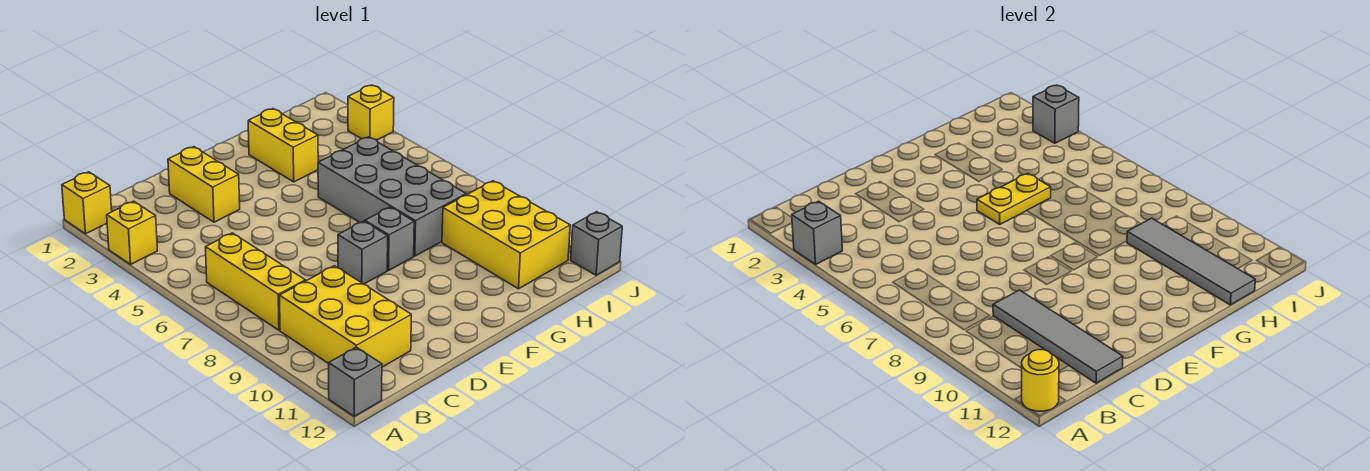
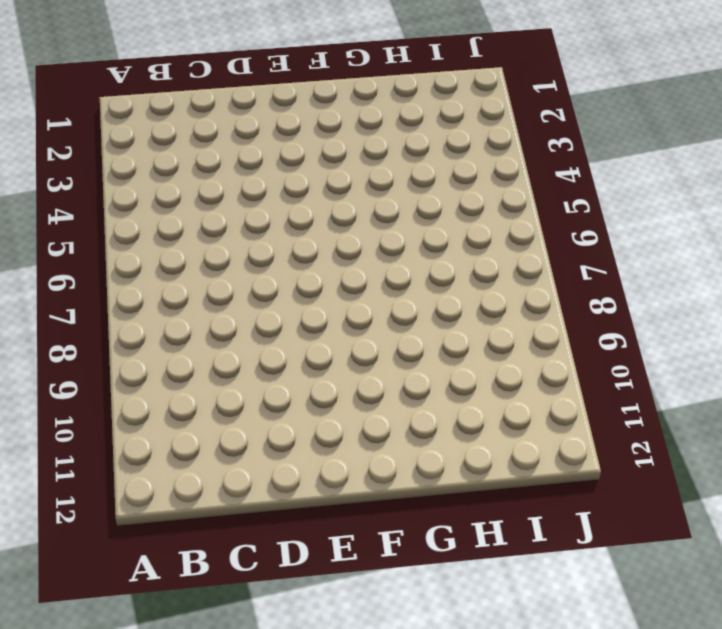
none -> yellow 1x1 brick [62,172,112,234]
none -> yellow 1x1 brick [107,201,157,264]
none -> grey 1x1 brick [329,347,382,416]

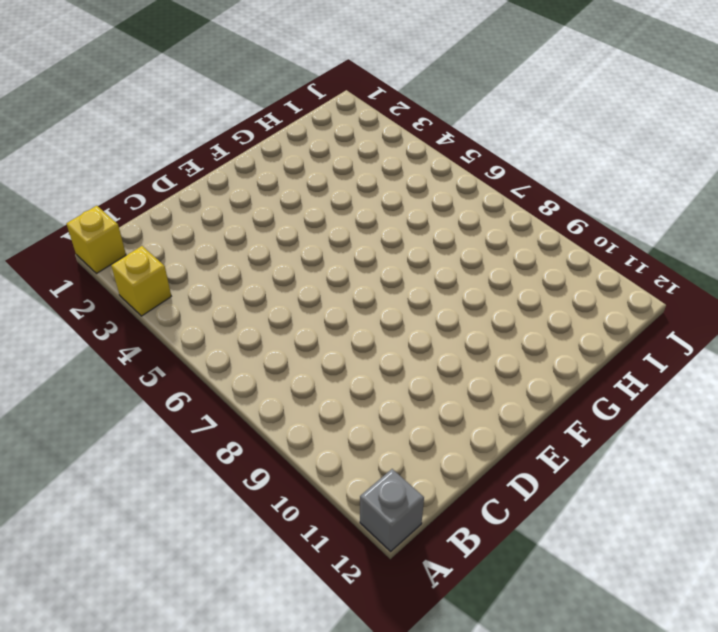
none -> yellow 1x3 brick [205,233,305,330]
none -> yellow 2x3 brick [280,266,411,367]
none -> yellow 1x2 brick [168,147,240,222]

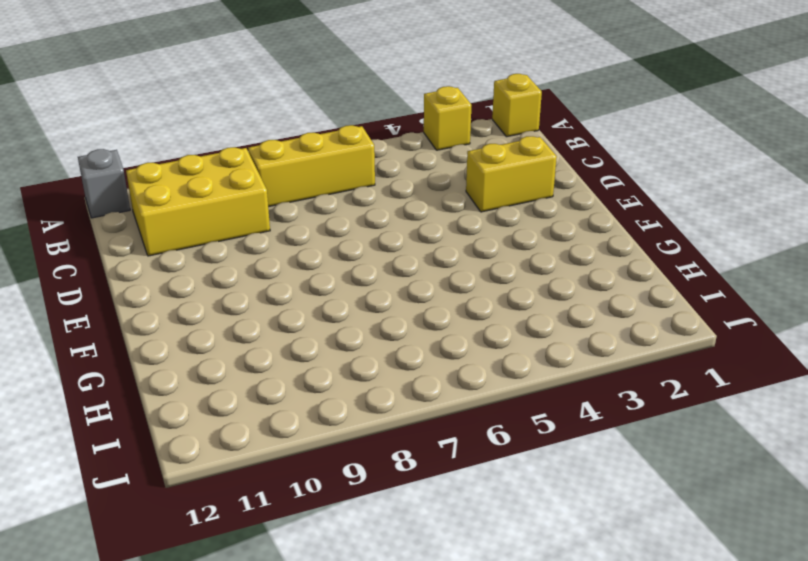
none -> grey 1x1 brick [338,221,388,284]
none -> grey 1x1 brick [365,207,414,270]
none -> yellow 1x2 brick [248,109,318,182]

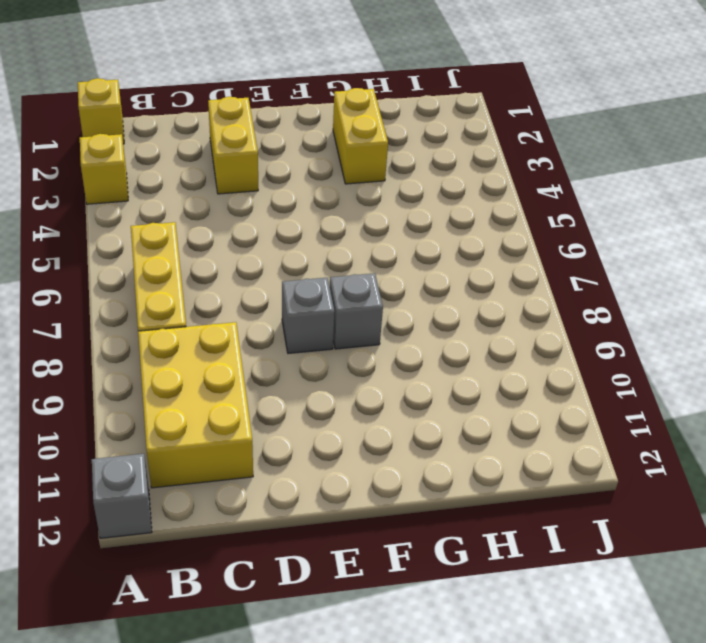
none -> grey 2x4 brick [318,137,466,256]
none -> yellow 2x3 brick [442,181,570,289]
none -> yellow 1x1 brick [348,85,394,140]

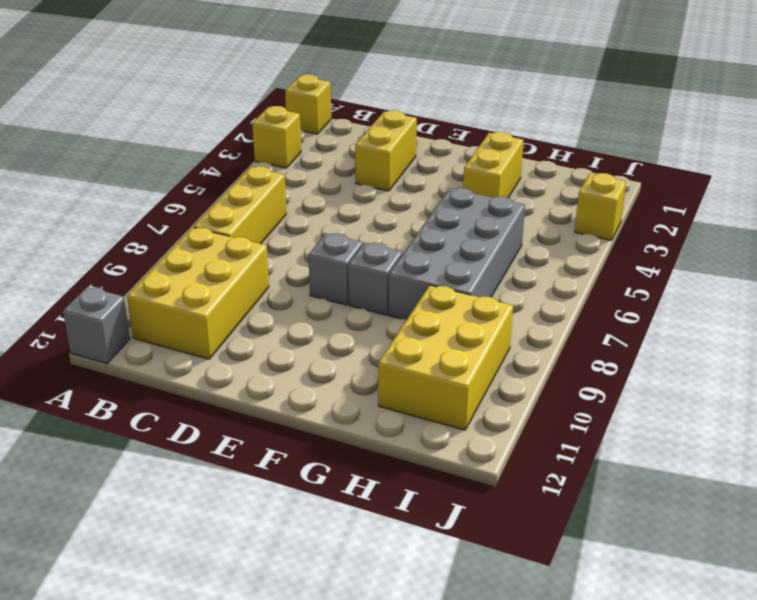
none -> grey 1x1 brick [571,212,622,275]
none -> grey 1x1 brick [792,201,842,264]
none -> yellow 1x1 round brick [1022,350,1059,411]

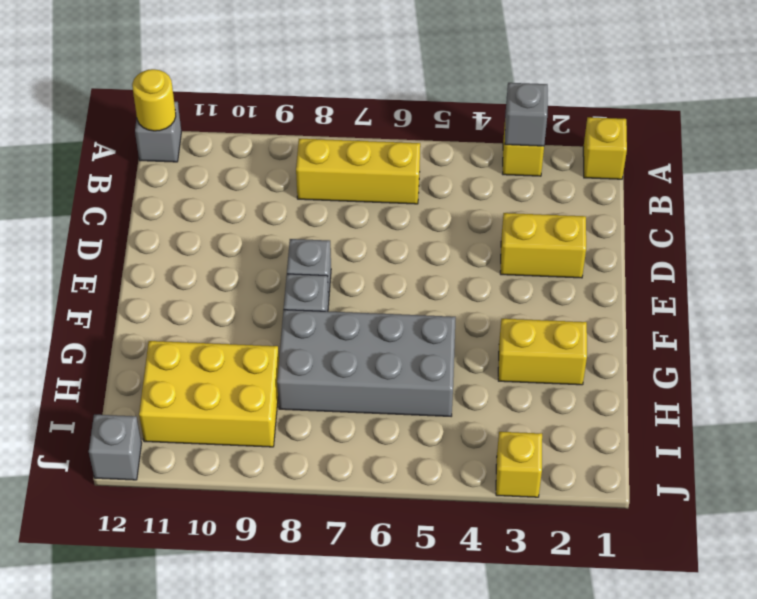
none -> yellow 2x3 brick [280,266,411,367]
none -> grey 1x4 tile [993,290,1123,383]
none -> yellow 1x2 plate [977,173,1051,224]

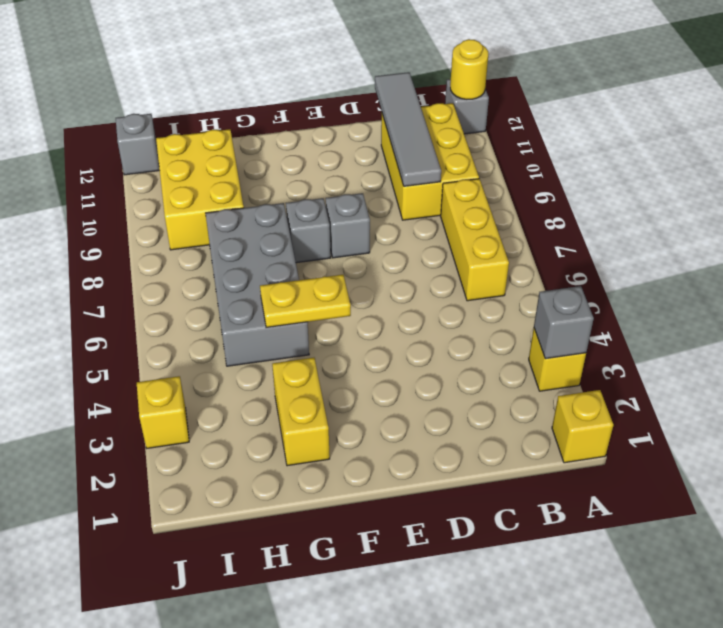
none -> yellow 1x2 brick [168,147,240,222]
none -> grey 1x4 tile [1127,218,1255,305]
none -> grey 1x1 brick [1033,85,1079,143]

